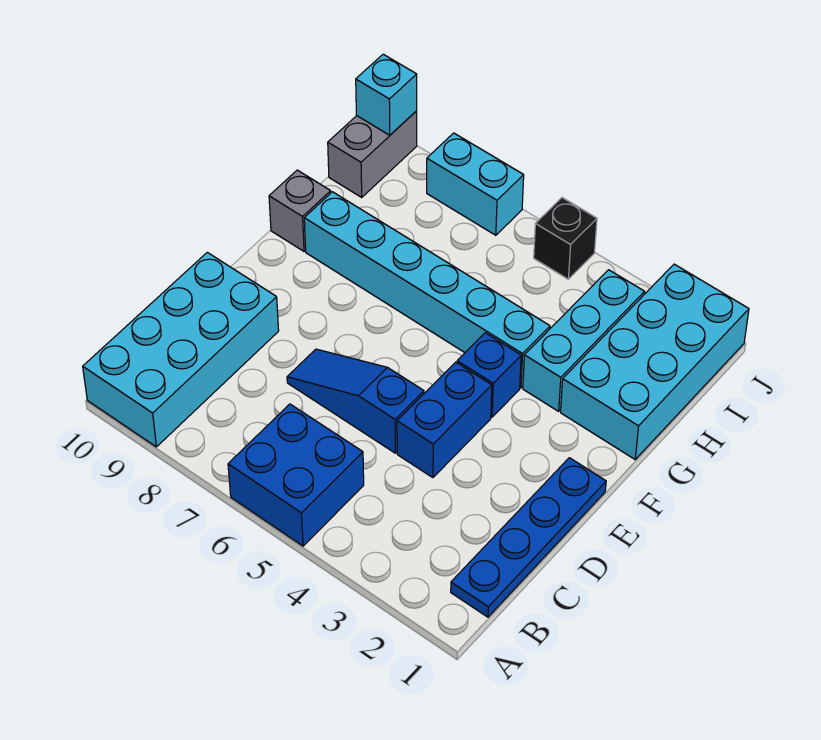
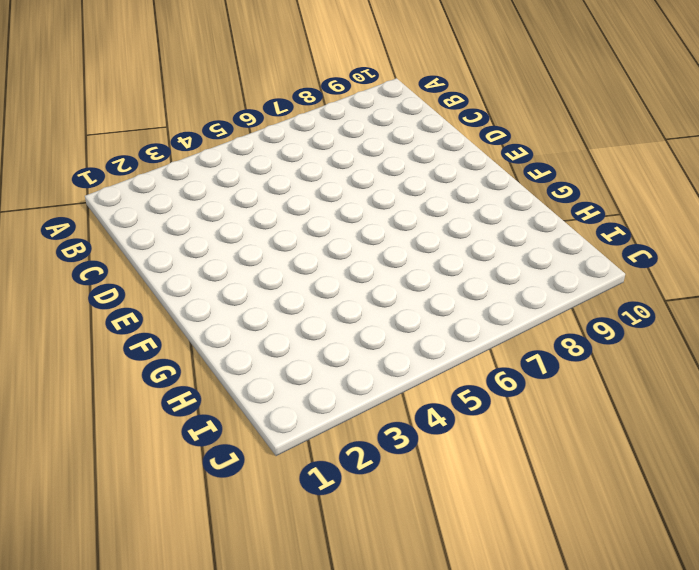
none -> blue 2x2 brick [228,404,364,546]
none -> cyan 2x4 brick [83,252,279,447]
none -> blue 1x4 plate [451,458,606,617]

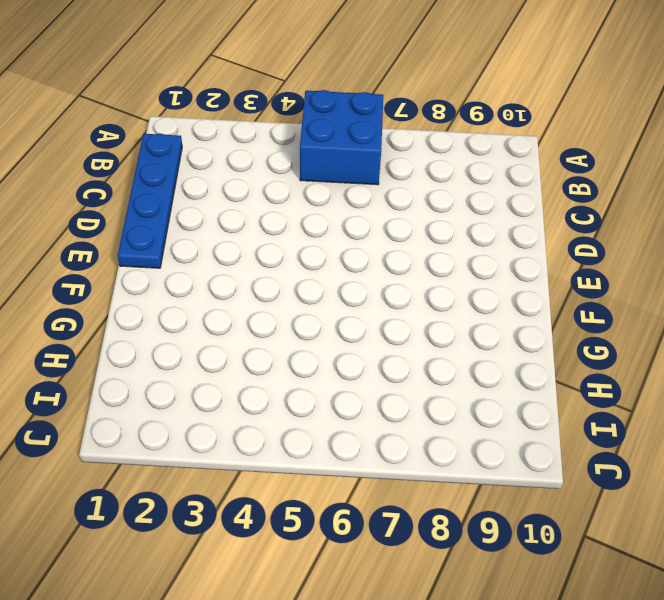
none -> cyan 2x4 brick [83,252,279,447]
none -> blue 1x2 brick [397,362,492,478]
none -> blue 1x3 slope [287,349,424,453]

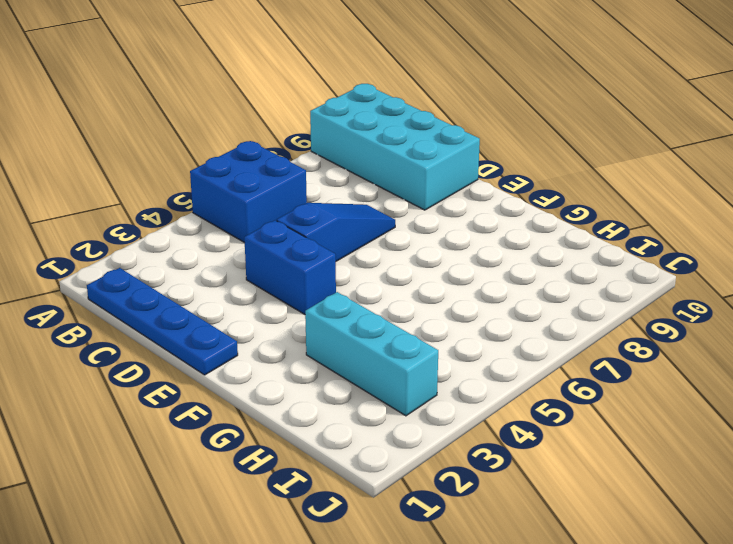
none -> blue 1x1 brick [457,333,521,417]
none -> cyan 2x4 brick [561,264,749,459]
none -> cyan 1x6 brick [304,192,550,388]

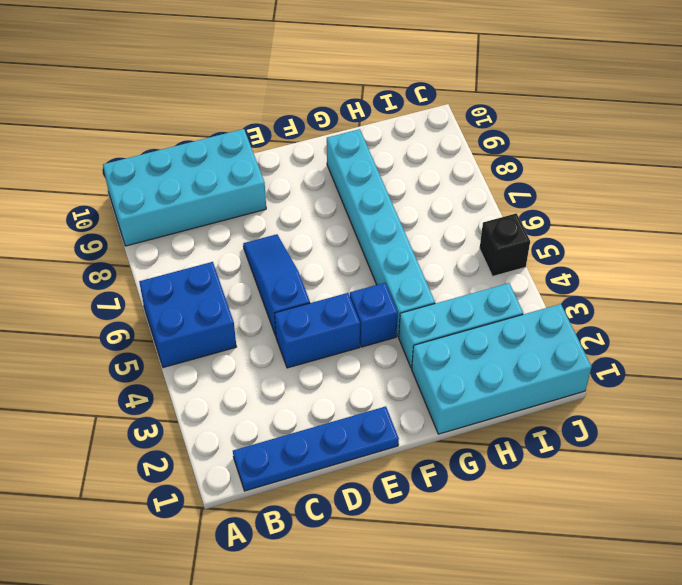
none -> grey 1x1 brick [269,170,331,251]
none -> grey 1x2 brick [328,111,417,197]
none -> cyan 1x2 brick [427,133,524,235]

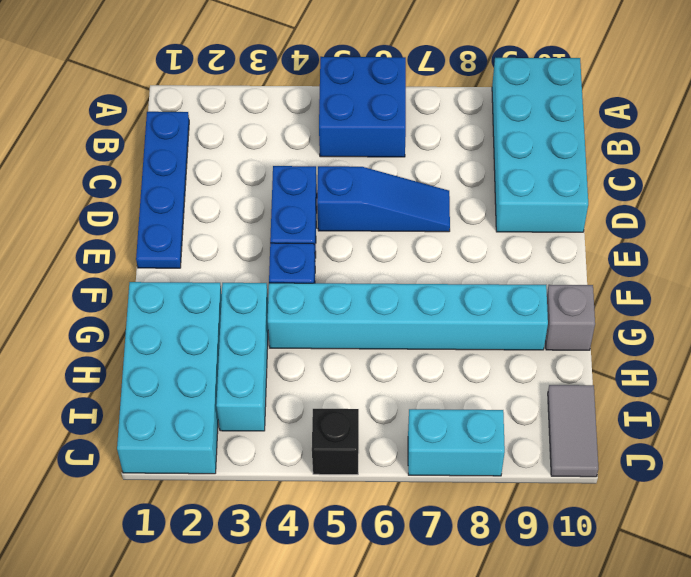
grey 1x2 tile [548,385,599,477] -> grey 1x2 brick [328,111,417,197]
none -> cyan 1x1 brick [356,54,417,135]

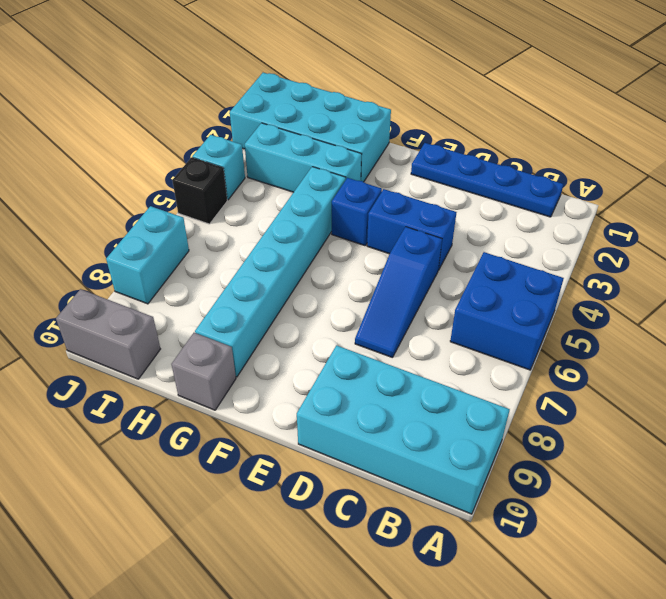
cyan 1x1 brick [192,135,245,200] -> cyan 1x1 brick moved to [356,54,417,135]

